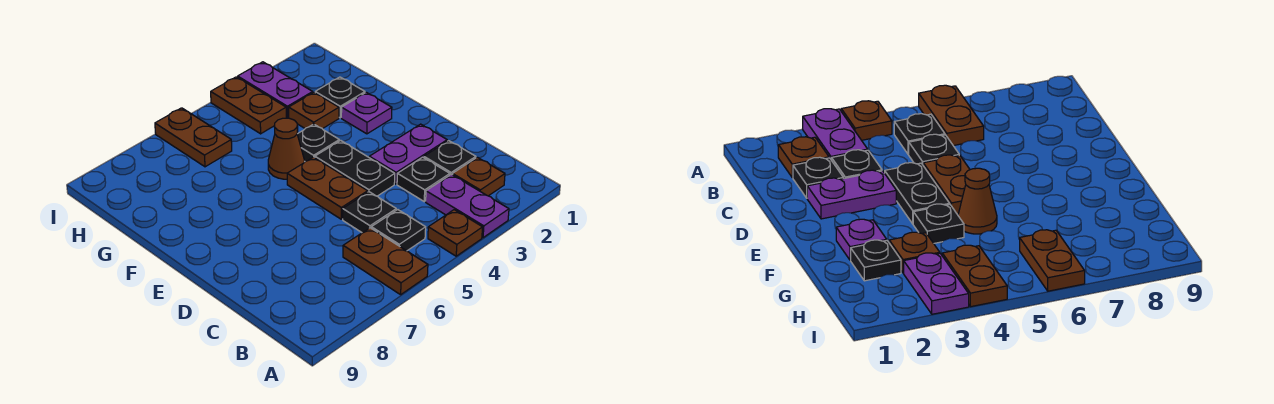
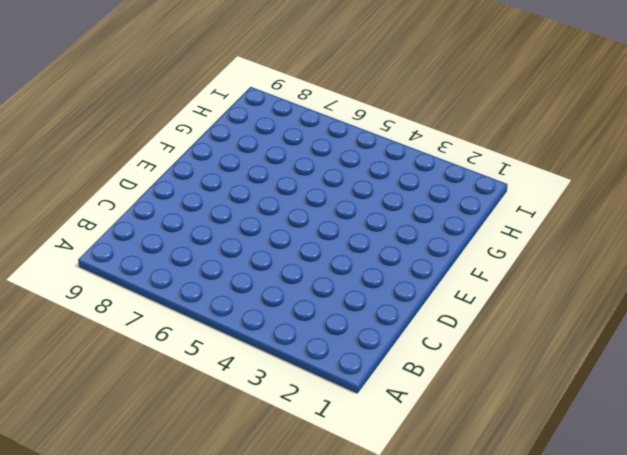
none -> purple 1x2 plate [426,174,509,238]
none -> brown 1x1 plate [428,210,483,256]
none -> brown 1x2 plate [343,228,428,295]

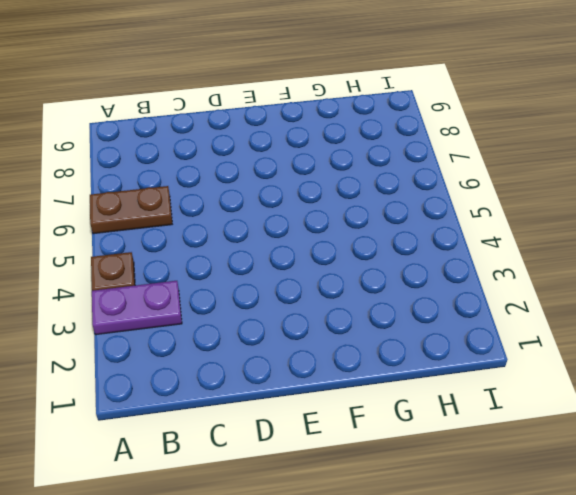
none -> brown 1x1 plate [453,157,505,196]
none -> black 1x1 plate [371,210,426,251]
none -> black 1x1 plate [424,141,476,175]

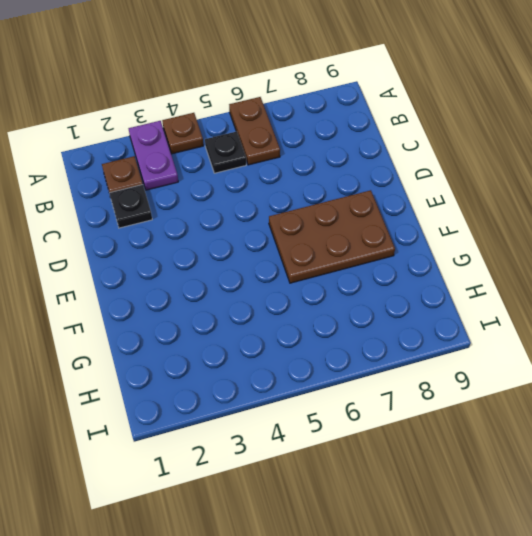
brown 2x3 plate [269,190,395,283] -> none
none -> black 1x1 plate [397,157,450,201]
none -> black 1x1 plate [343,192,396,233]
none -> purple 1x2 plate [369,124,447,184]

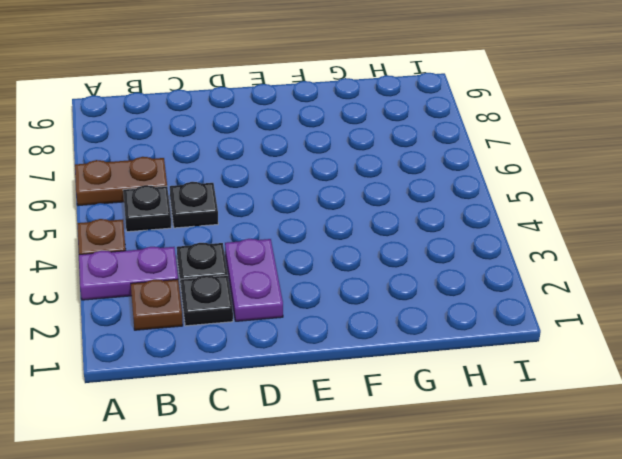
none -> black 1x2 plate [315,140,395,196]
none -> brown 1x2 plate [287,157,368,219]
none -> purple 1x1 plate [341,92,392,134]

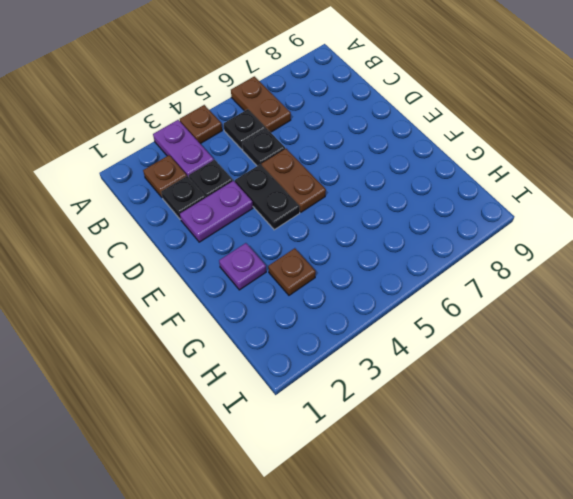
none -> black 1x1 plate [297,124,339,162]
none -> brown 1x1 cone [268,118,304,179]
none -> black 1x1 plate [315,77,365,118]

